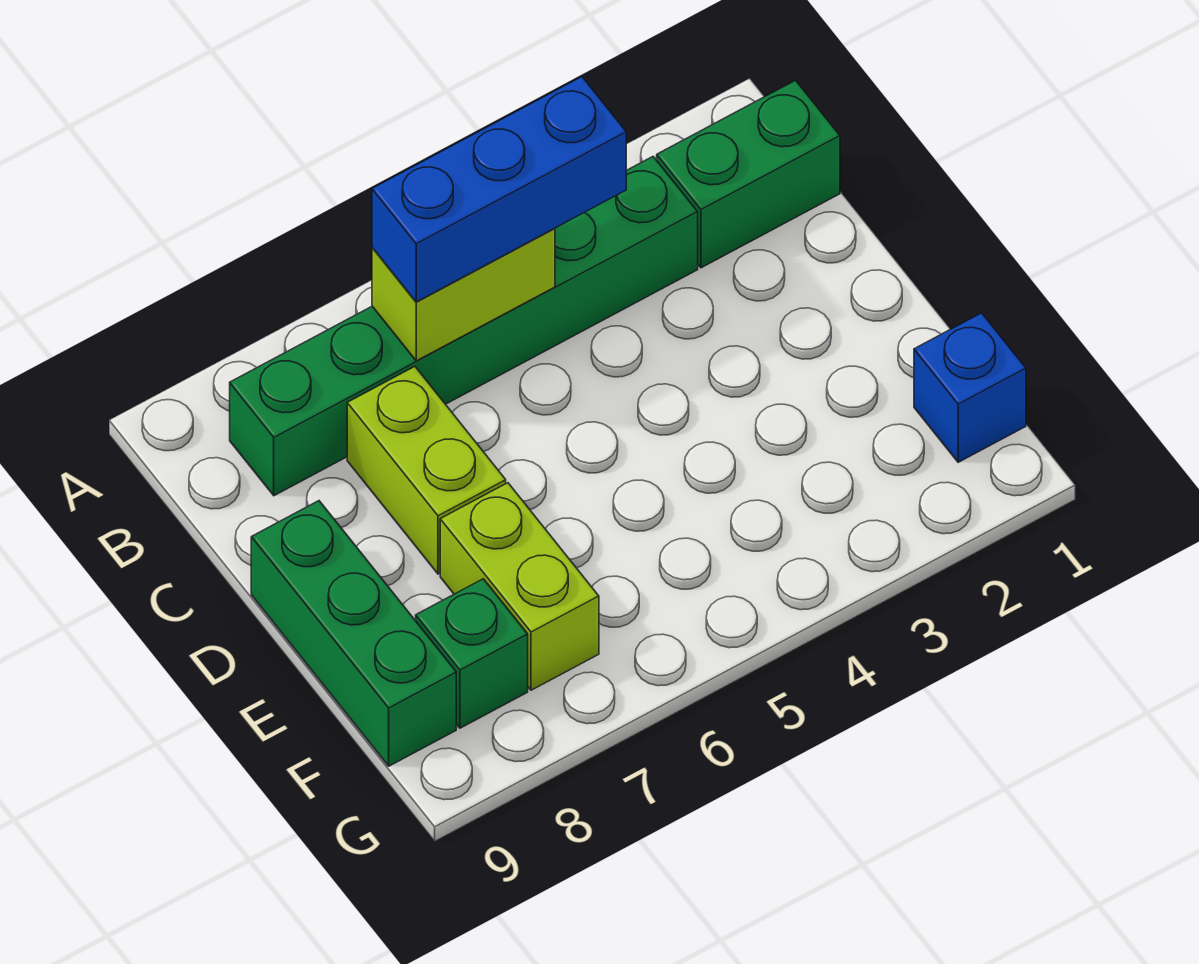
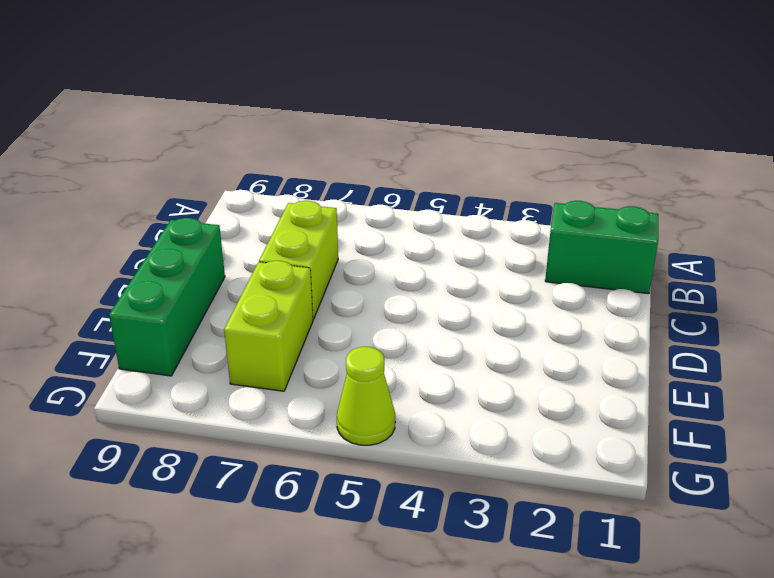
lime 1x1 cone [337,347,395,445] -> none
none -> green 1x6 brick [230,157,698,496]
none -> blue 1x1 brick [914,313,1026,462]

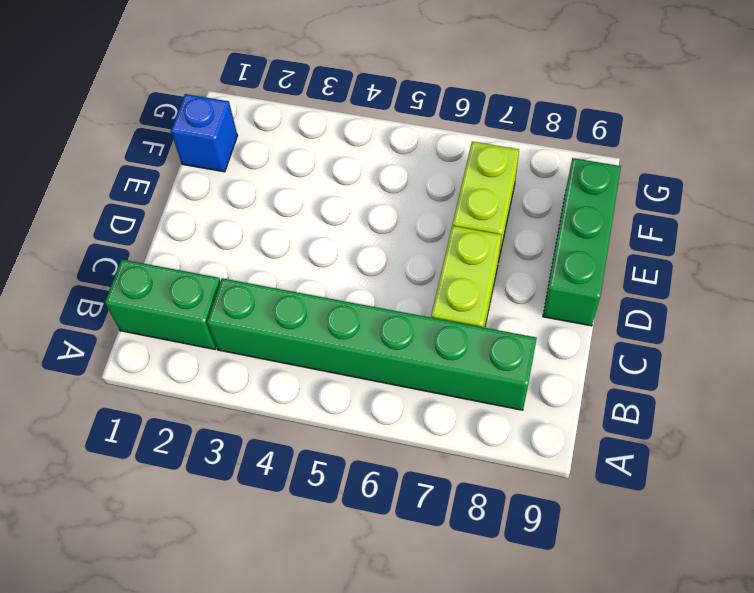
none -> green 1x1 brick [416,579,528,728]
none -> lime 1x2 brick [372,228,555,361]

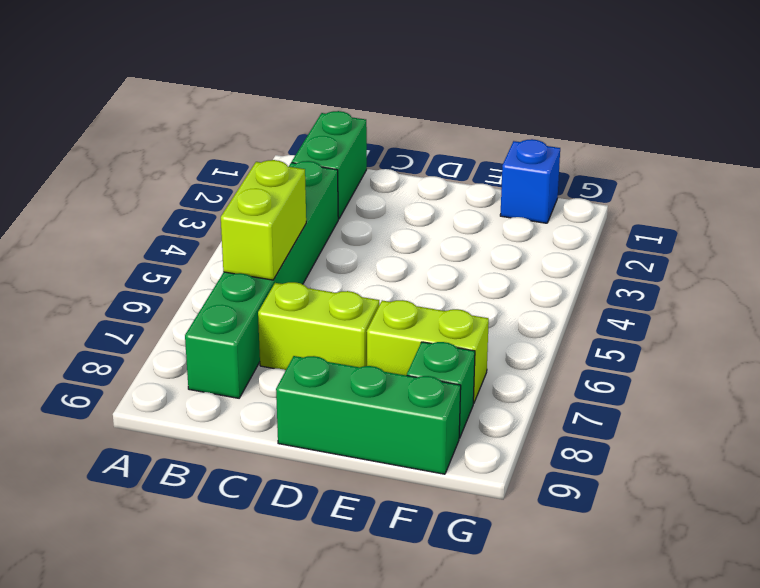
none -> blue 1x3 brick [372,77,626,302]

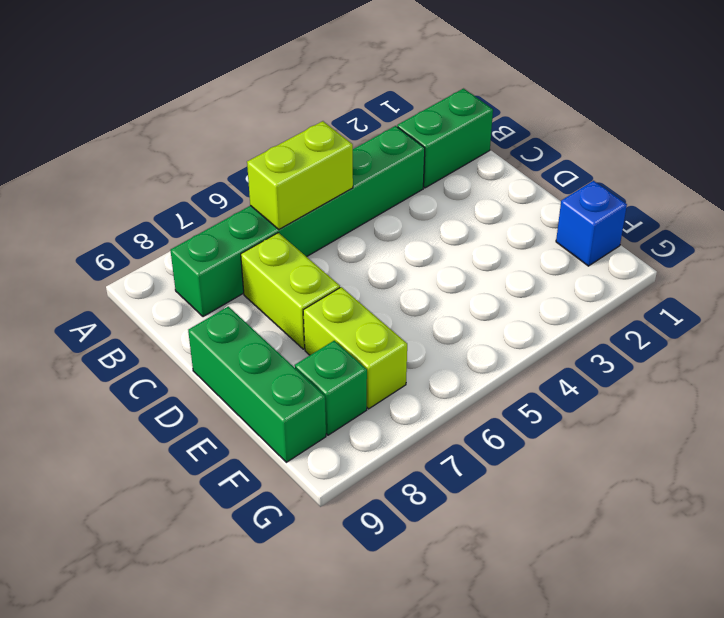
none -> blue 1x3 brick [372,77,626,302]

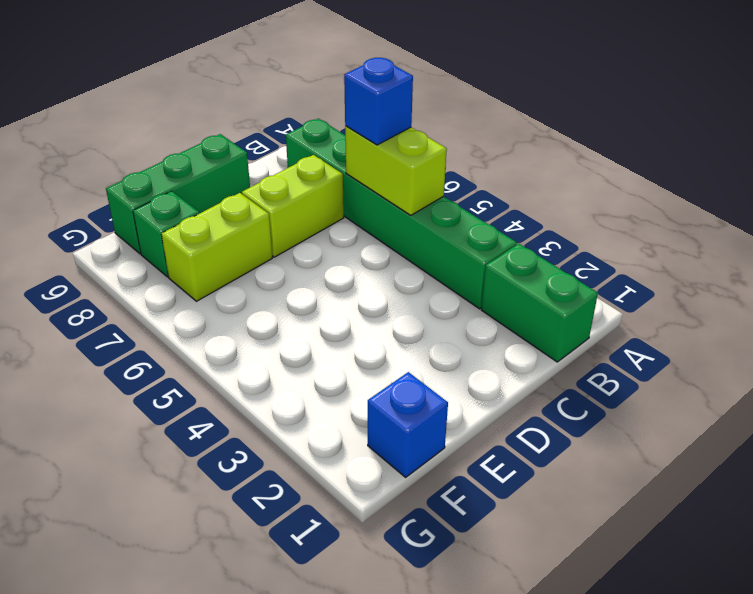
blue 1x1 brick [344,58,413,145] -> blue 1x3 brick [372,77,626,302]

